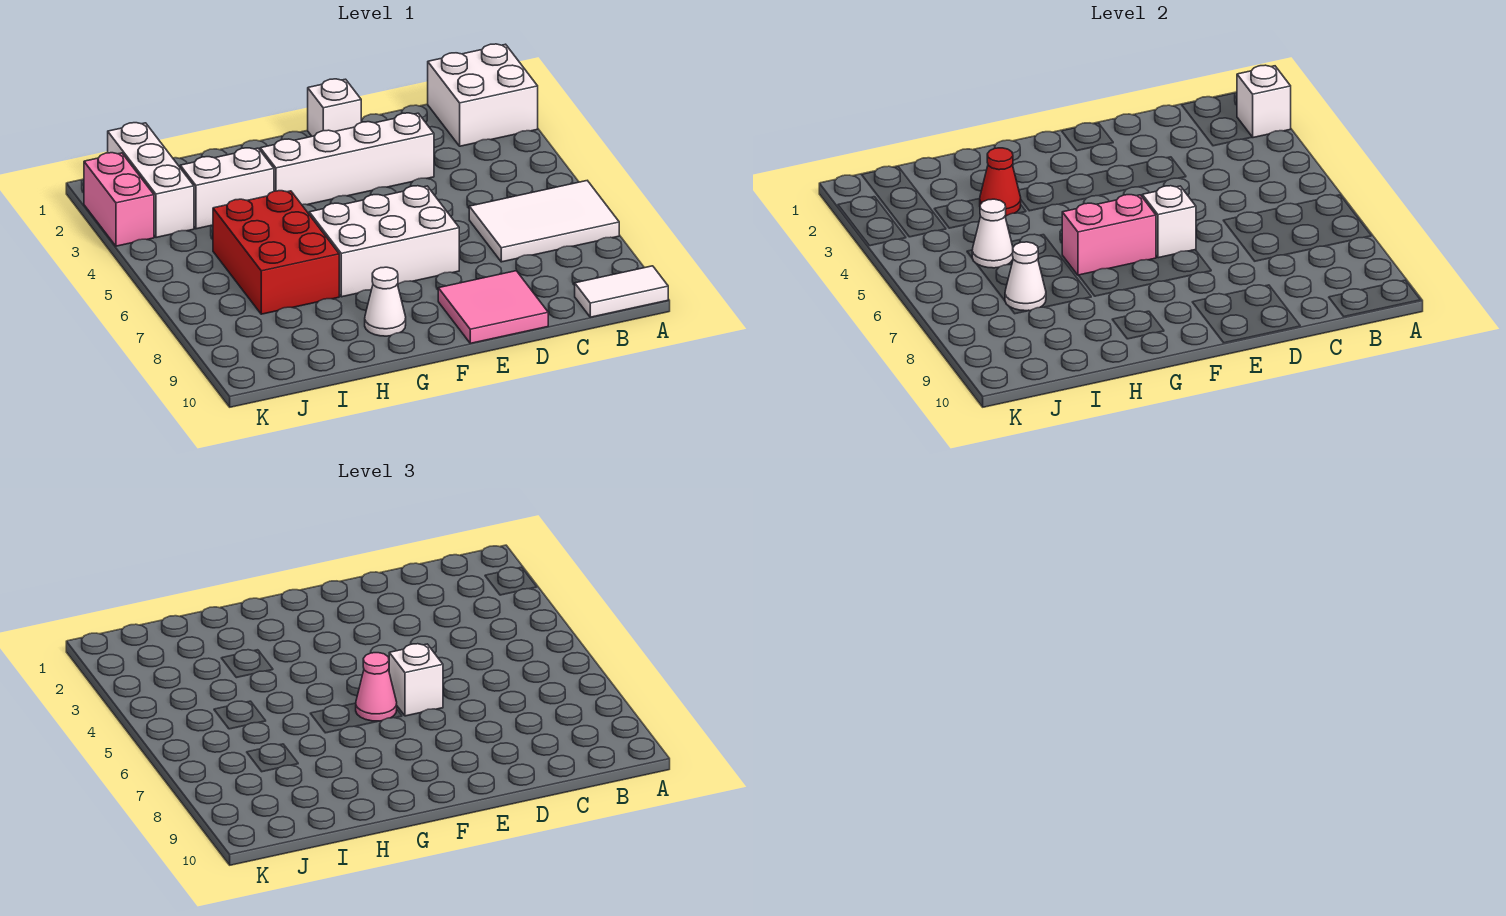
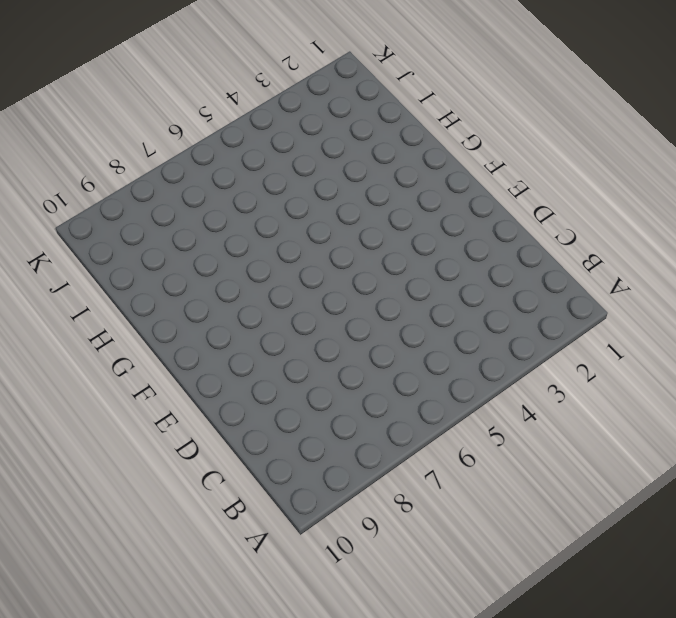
none -> white 2x2 brick [428,44,538,146]
none -> white 2x3 tile [469,181,619,262]
none -> white 1x2 tile [575,266,668,317]

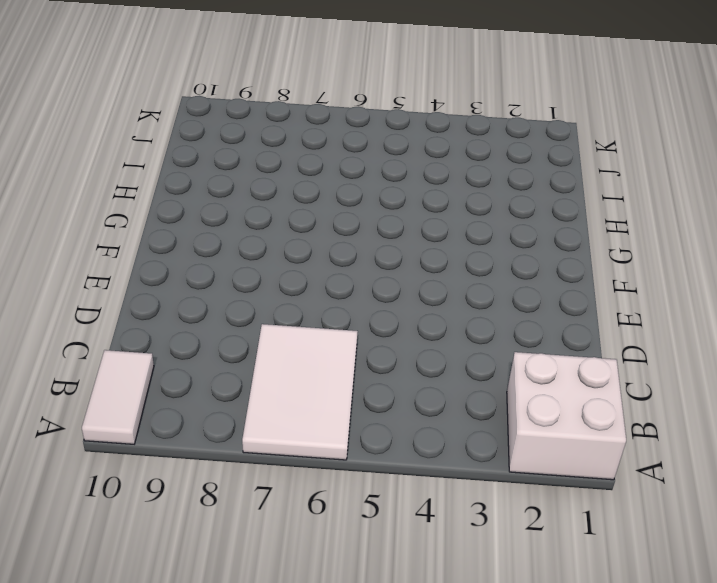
none -> white 1x4 brick [260,113,434,205]
none -> pink 2x2 tile [438,271,548,343]
none -> white 1x1 brick [308,79,361,136]

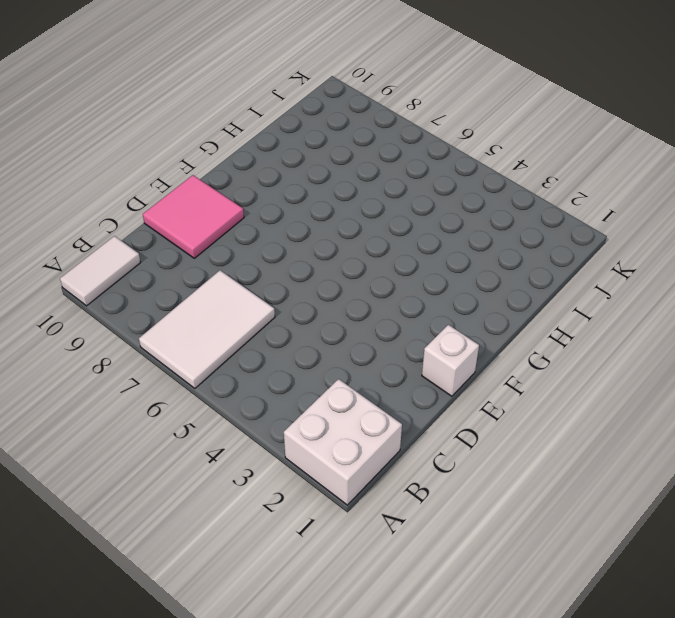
none -> white 1x4 brick [260,113,434,205]
none -> white 2x3 brick [309,186,459,297]
none -> white 1x1 cone [365,267,406,336]

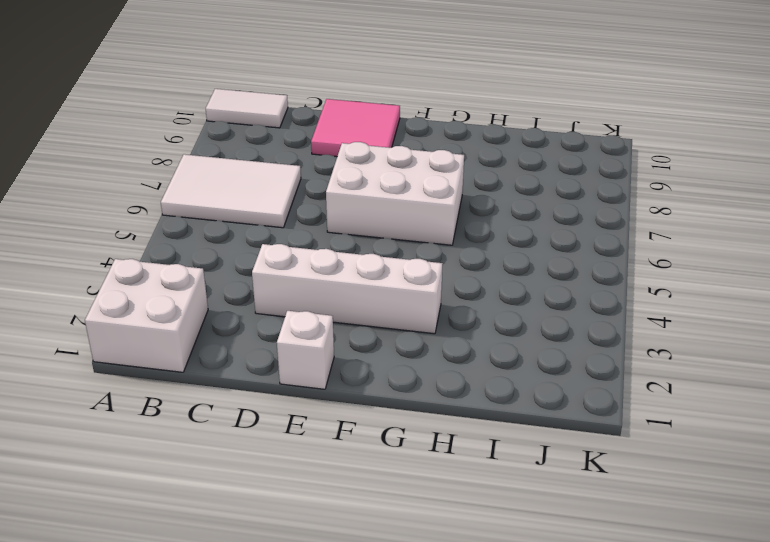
none -> white 1x1 cone [365,267,406,336]
none -> white 1x2 brick [180,148,274,229]
none -> red 2x3 brick [213,191,339,314]

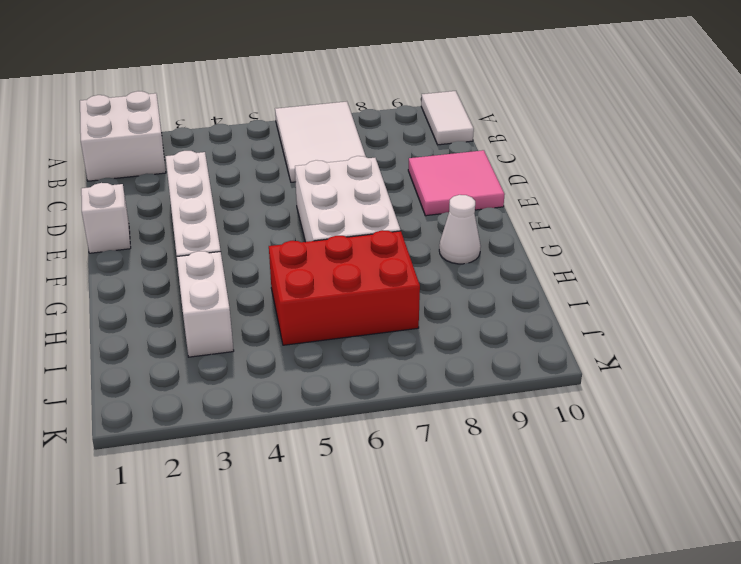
none -> white 1x3 brick [108,123,194,238]
none -> pink 1x2 brick [84,153,154,246]
none -> white 1x1 brick [1237,65,1291,138]

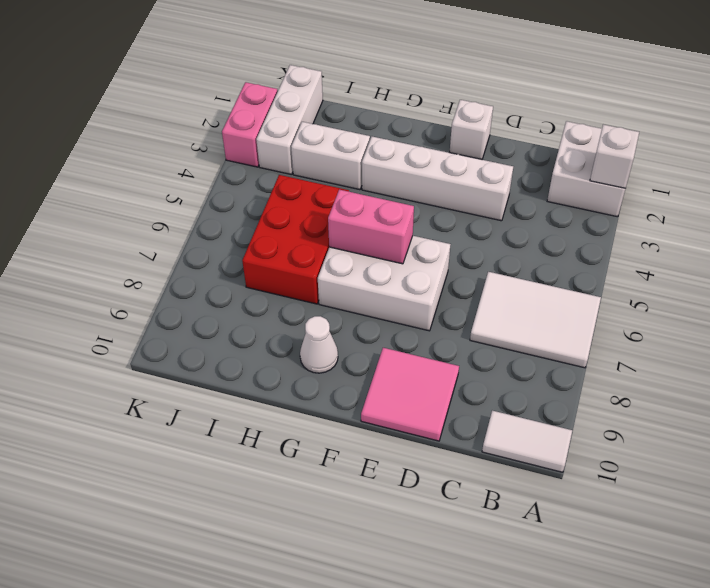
none -> white 1x1 brick [1142,186,1196,258]
none -> red 1x1 cone [980,148,1021,216]
none -> white 1x1 cone [972,199,1013,268]

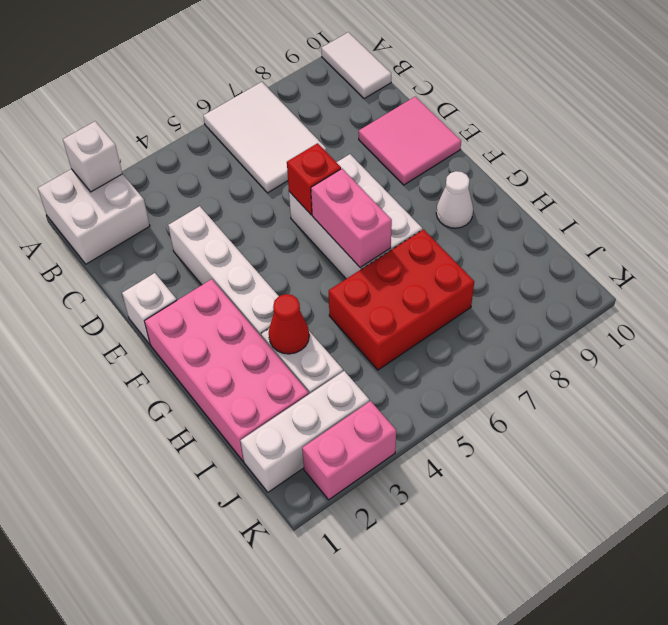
red 1x1 brick [287,143,341,215] -> white 1x1 brick [1142,186,1196,258]
pink 2x4 brick [145,279,309,461] -> none
none -> white 1x1 cone [972,199,1013,268]
none -> white 1x1 cone [1005,242,1046,311]
none -> white 1x1 brick [389,644,443,716]

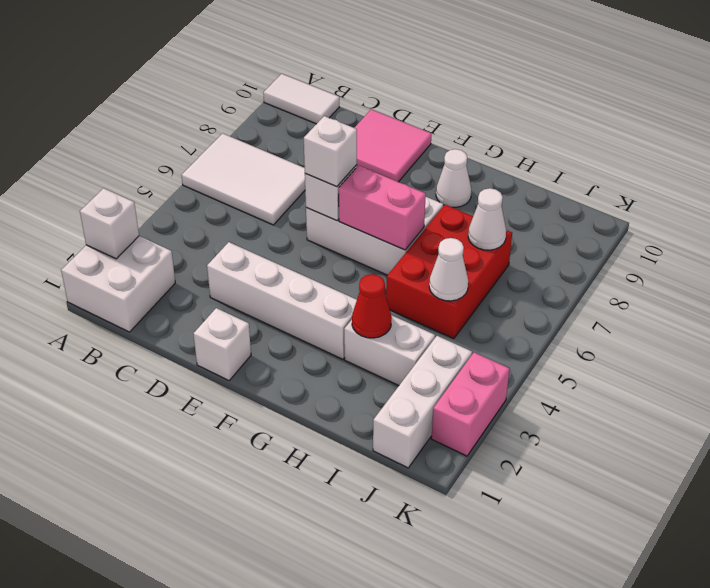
none -> pink 1x1 cone [356,653,397,721]

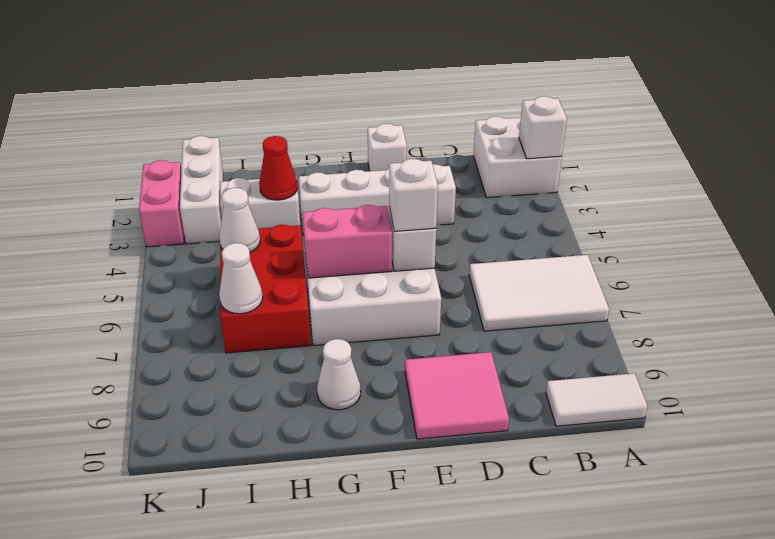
none -> pink 1x1 cone [356,653,397,721]

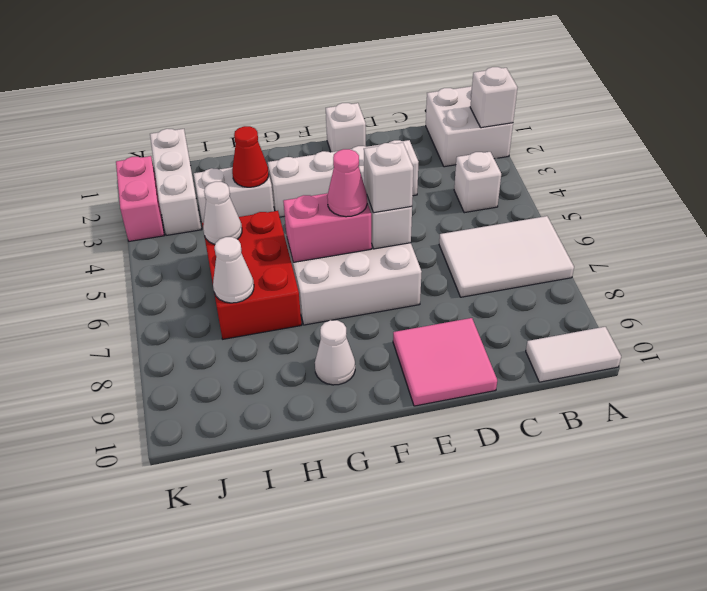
white 1x1 brick [454,152,501,213] -> none

